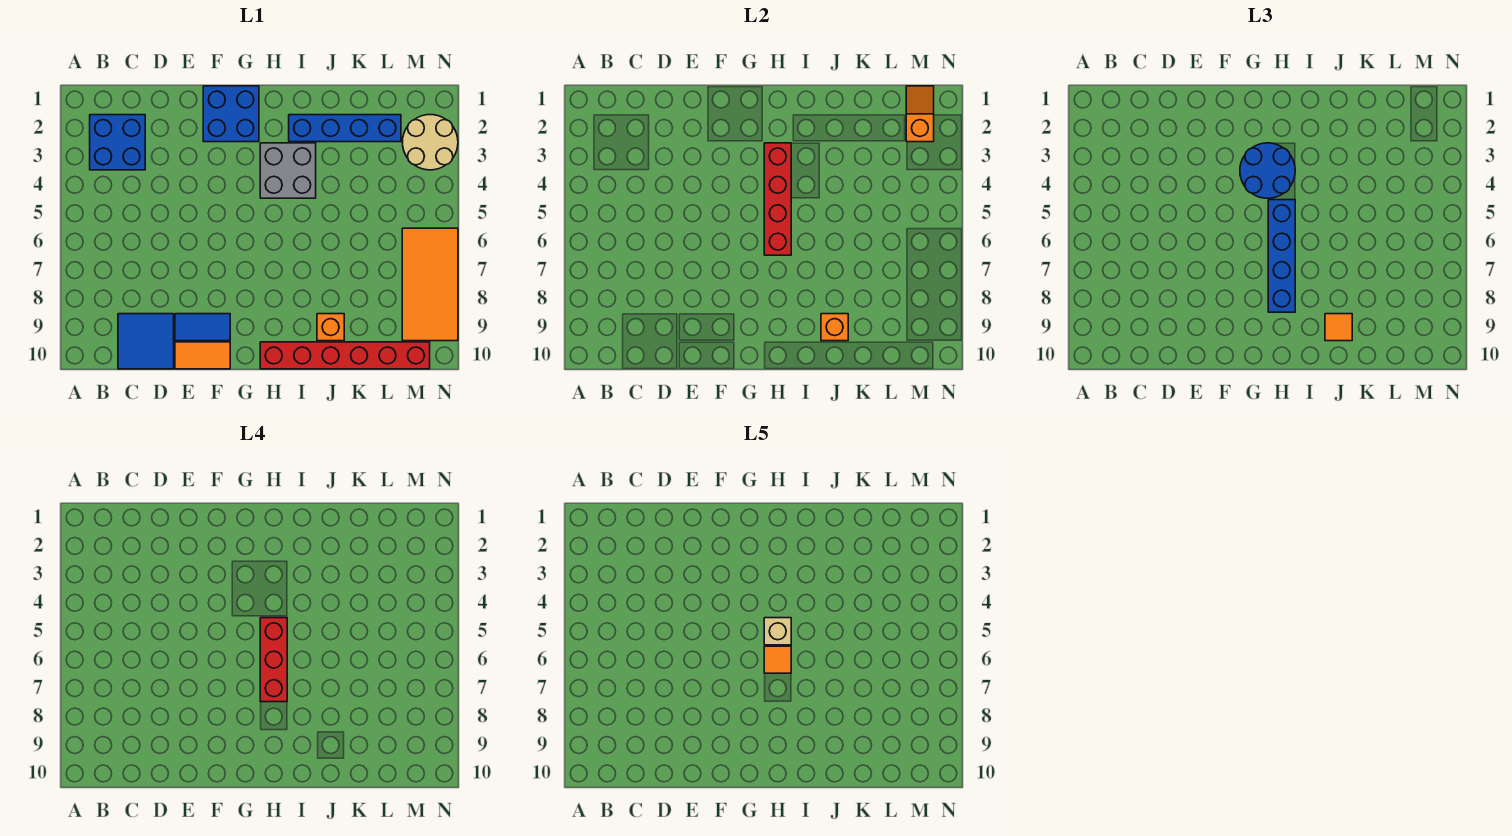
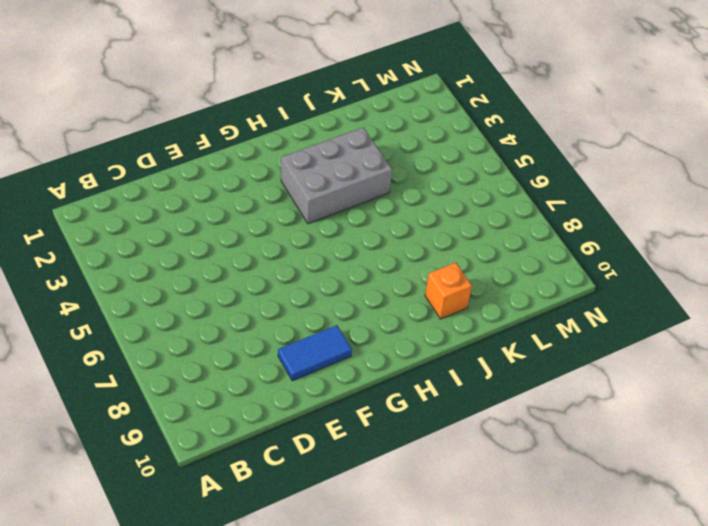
grey 2x3 brick [281,127,392,224] -> grey 2x2 brick [260,143,316,198]
none -> blue 2x2 brick [90,115,145,170]
none -> blue 2x2 tile [118,314,174,369]
none -> orange 1x2 tile [175,342,230,369]

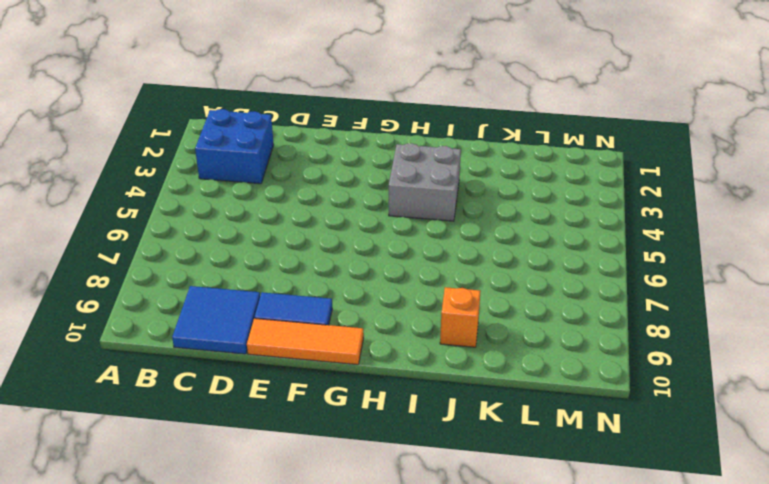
orange 1x3 tile [247,318,364,365] -> orange 1x2 tile [175,342,230,369]
none -> blue 2x2 brick [203,86,259,142]
none -> red 1x6 brick [260,342,430,369]
none -> blue 1x4 brick [289,115,401,142]

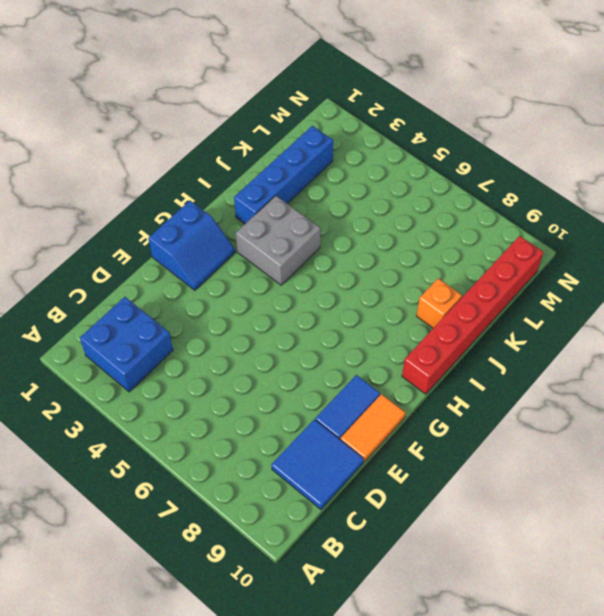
blue 2x2 slope [148,201,235,290] -> blue 2x2 brick [203,86,259,142]
none -> tan 2x2 round brick [402,115,458,170]
none -> orange 2x4 tile [402,228,458,341]
none -> red 1x4 brick [764,143,791,255]

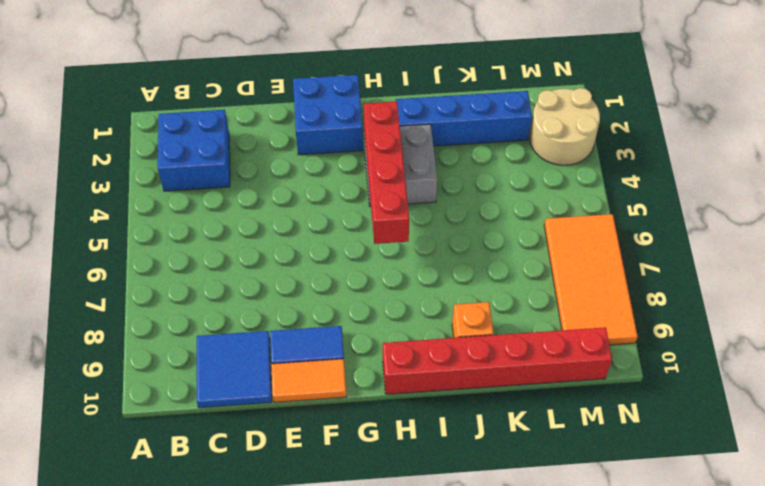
none -> orange 1x1 brick [821,314,848,341]
none -> orange 1x2 slope [906,86,934,142]
none -> blue 2x2 round brick [1240,143,1295,198]

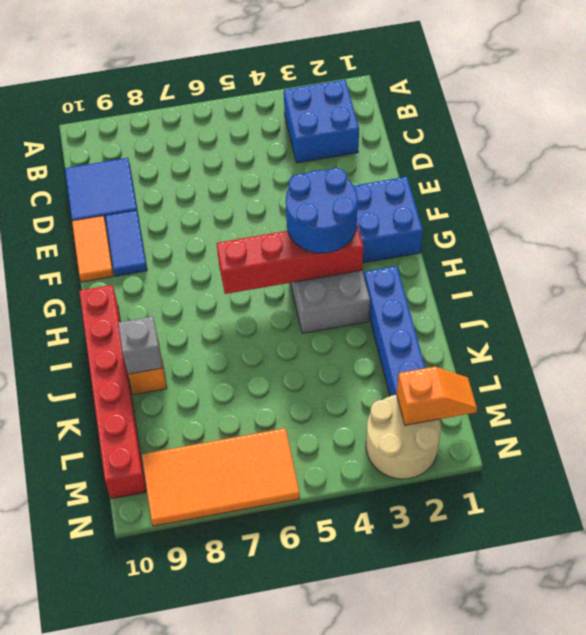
grey 1x1 brick [118,316,163,374] -> orange 1x1 brick [821,314,848,341]
none -> blue 1x4 brick [1268,200,1295,312]
none -> orange 1x1 tile [1325,314,1352,341]
none -> red 1x3 brick [260,618,287,702]

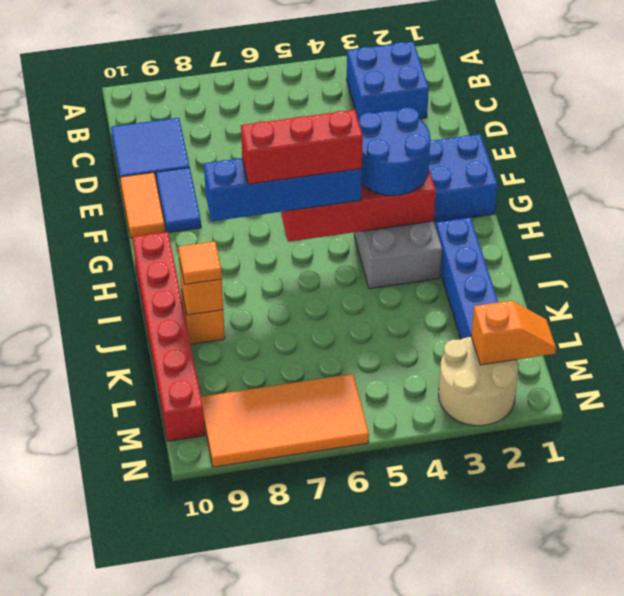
none -> tan 1x1 brick [764,618,791,645]
none -> orange 1x1 tile [764,646,791,673]

